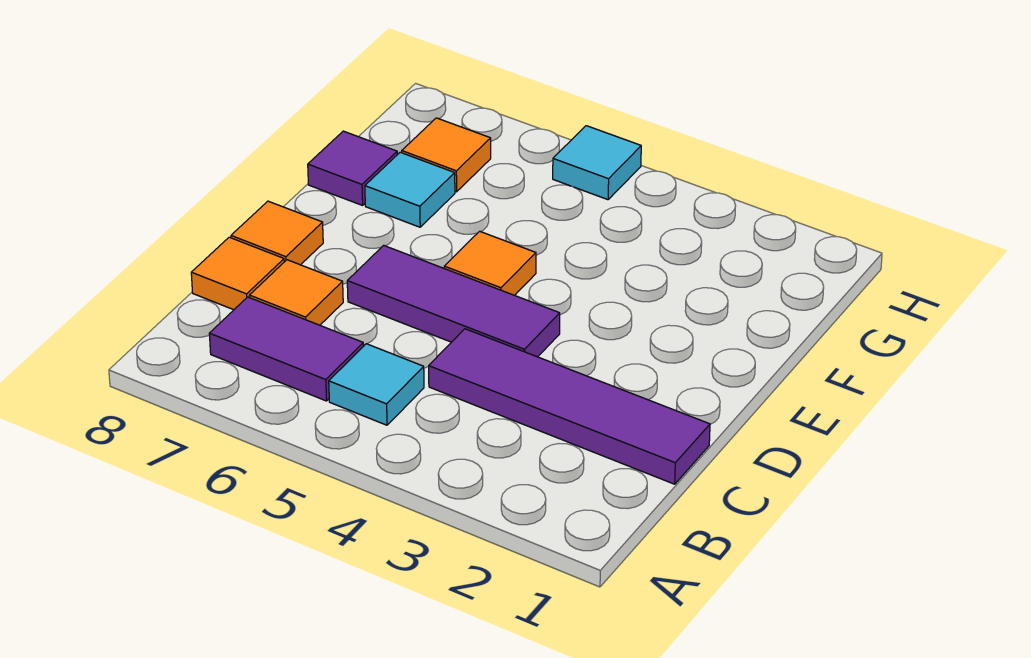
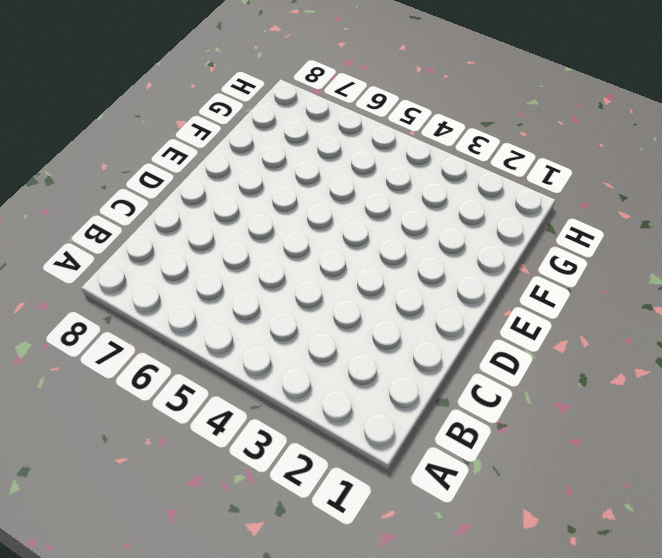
none -> cyan 1x1 tile [329,344,424,425]
none -> purple 1x2 tile [209,297,363,401]
none -> purple 1x4 tile [429,329,710,484]

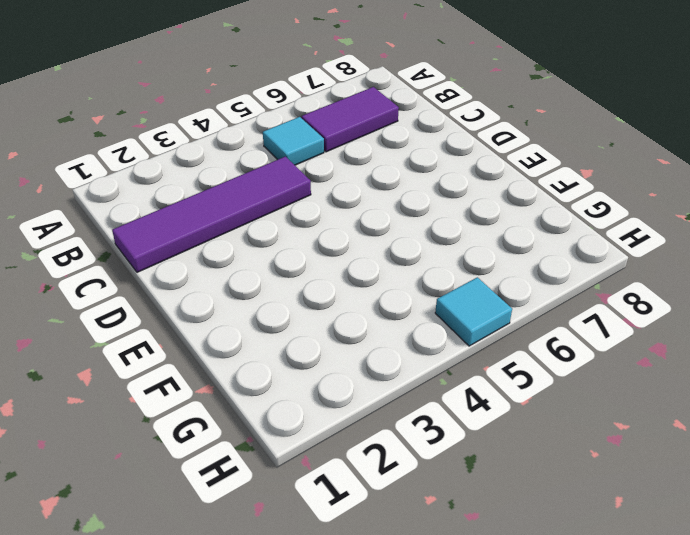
none -> orange 1x1 tile [250,260,343,325]
none -> orange 1x1 tile [191,237,284,310]
none -> purple 1x3 tile [347,245,560,357]

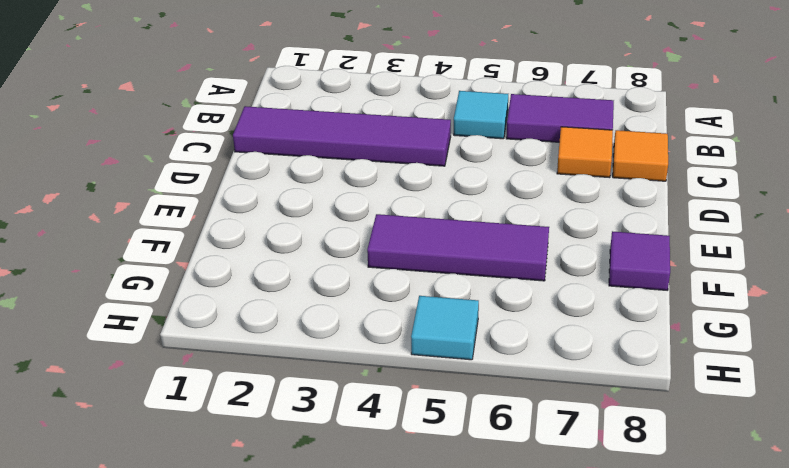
purple 1x3 tile [367,214,549,281] -> purple 1x3 tile moved to [347,245,560,357]
none -> orange 1x1 tile [231,201,323,265]
none -> orange 1x1 tile [444,231,536,295]
none -> cyan 1x1 tile [365,152,455,227]

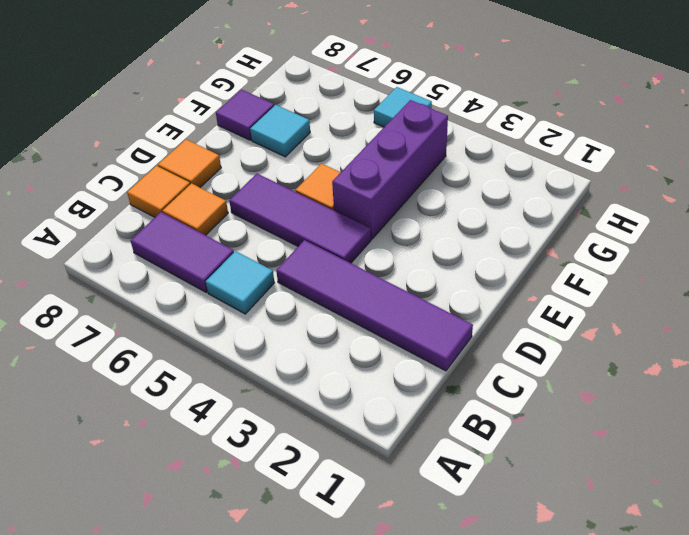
purple 1x3 brick [332,100,448,239] -> none
none -> orange 1x1 tile [402,118,491,192]

